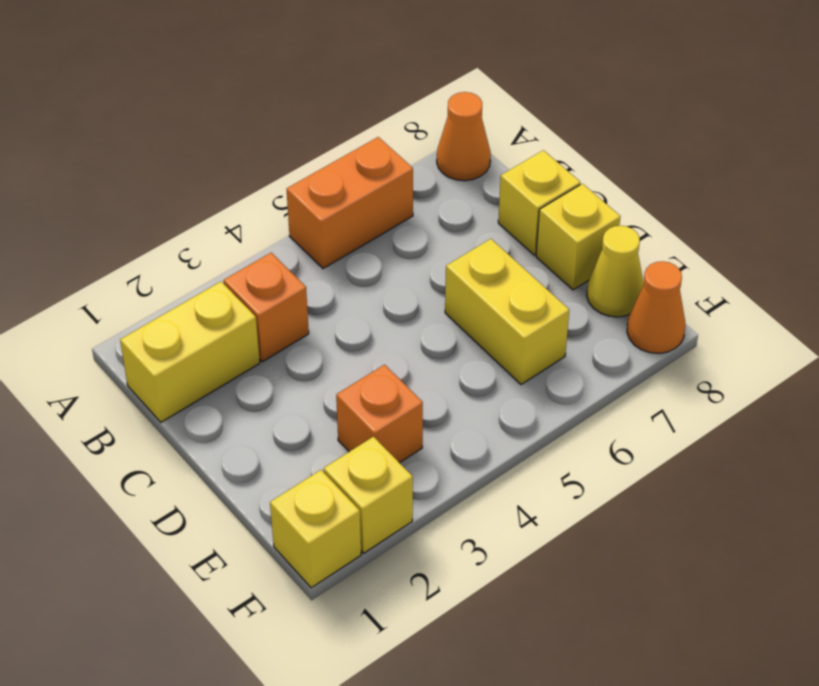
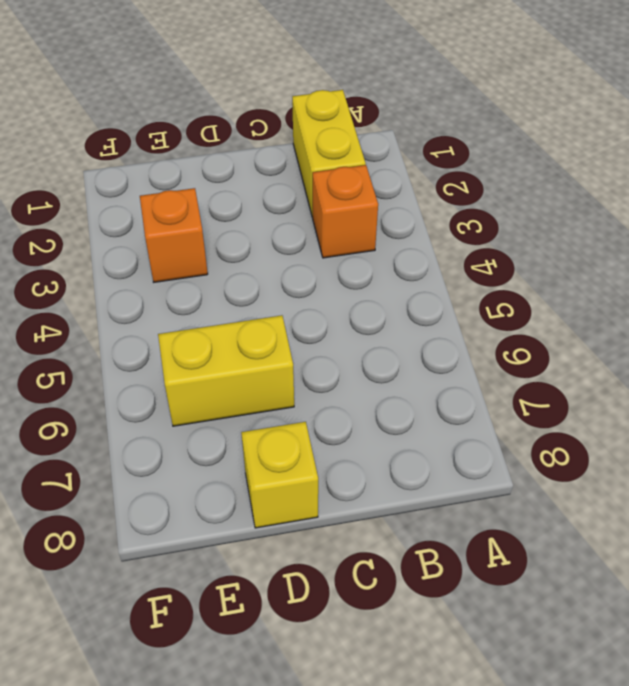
none -> orange 1x2 brick [287,137,413,269]
none -> orange 1x1 cone [437,92,491,181]
none -> yellow 1x1 brick [498,150,580,255]

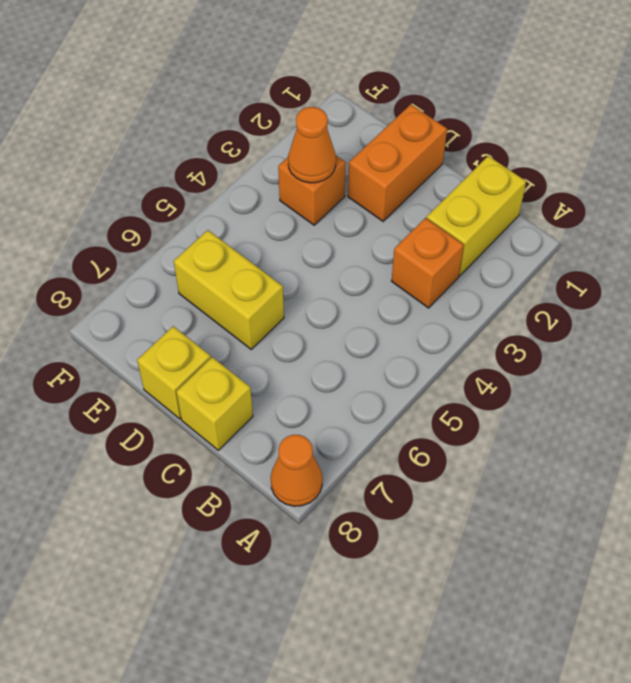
orange 1x2 brick [348,105,447,221] -> orange 1x2 brick moved to [287,137,413,269]
orange 1x1 cone [288,107,336,183] -> orange 1x1 cone moved to [627,261,685,353]
none -> yellow 1x1 cone [587,226,644,317]
none -> yellow 1x1 brick [270,470,361,588]
none -> yellow 1x1 brick [324,437,413,553]

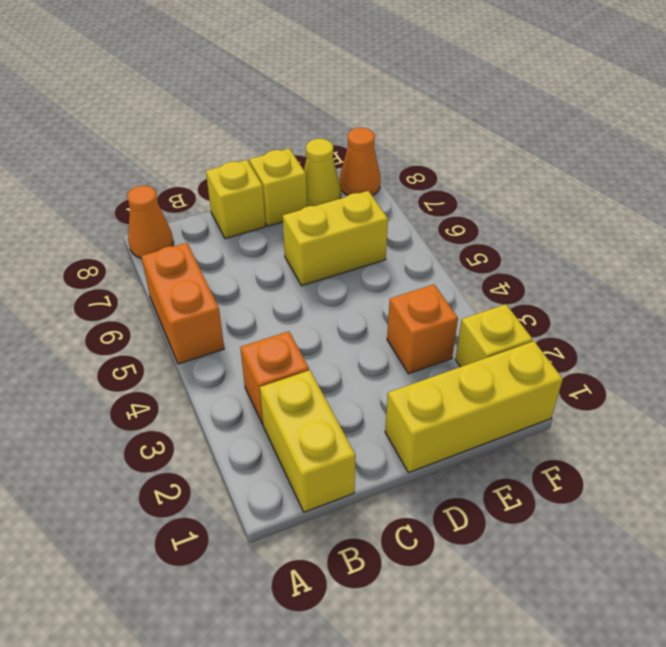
yellow 1x3 brick [385,341,563,473] -> yellow 1x1 brick [270,470,361,588]

